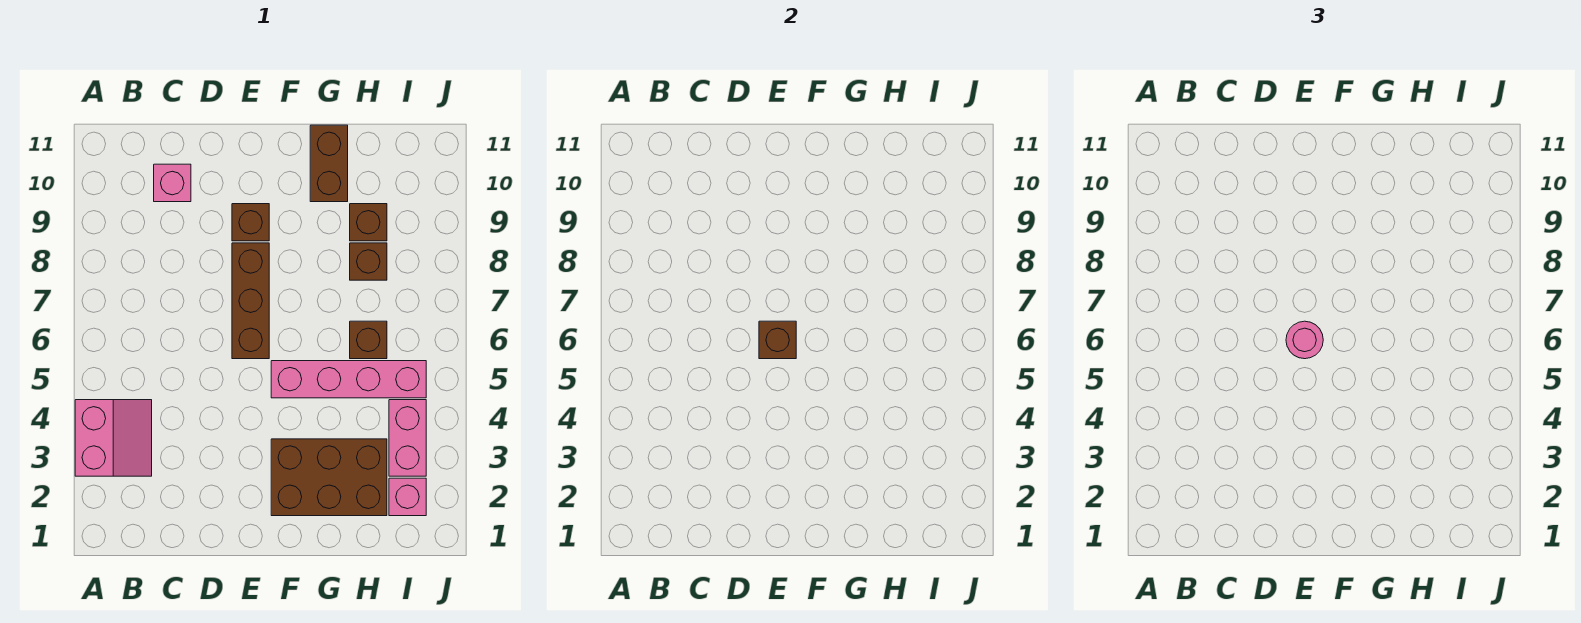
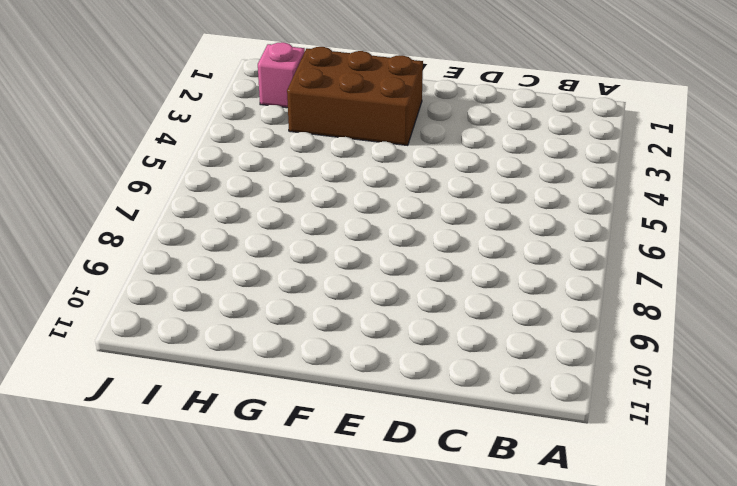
none -> pink 2x2 slope [75,400,152,476]
none -> pink 1x1 brick [154,164,191,202]
none -> brown 1x3 brick [232,243,269,359]

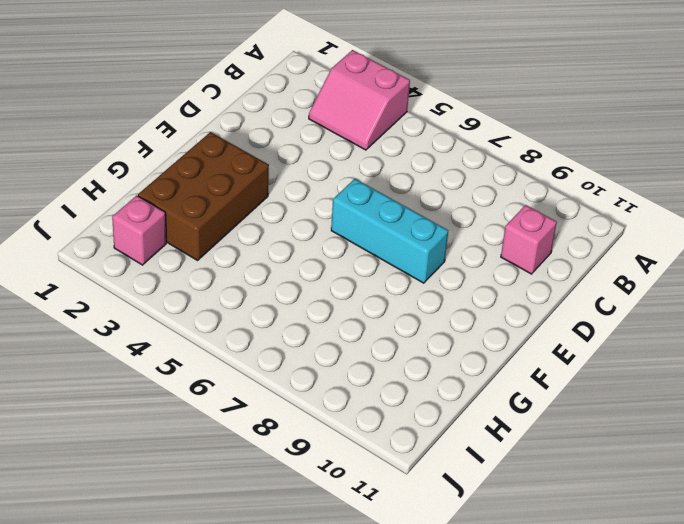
cyan 1x3 brick [331,179,448,283] -> brown 1x3 brick [232,243,269,359]
none -> brown 1x1 brick [232,204,269,241]
none -> pink 1x4 brick [271,361,426,398]
none -> brown 1x2 brick [310,125,348,202]

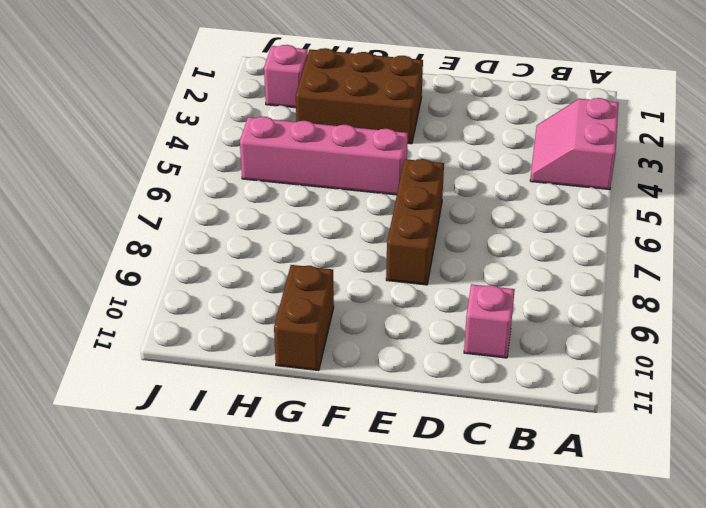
none -> brown 1x1 brick [232,204,269,241]
none -> brown 1x1 brick [350,321,387,359]
none -> brown 1x1 brick [350,243,387,280]

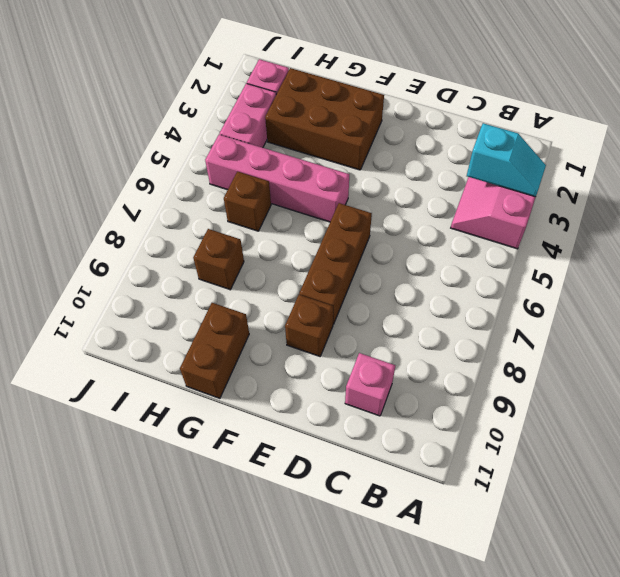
cyan 1x2 slope [467,123,546,197] -> none
none -> brown 1x1 brick [350,204,387,241]
none -> brown 1x1 brick [759,321,796,359]
none -> pink 1x1 round brick [1286,321,1323,359]

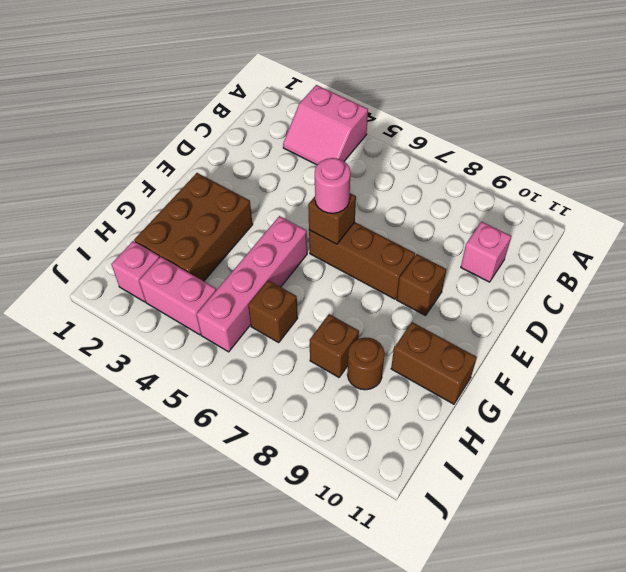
brown 1x1 round brick [347,337,385,390] -> brown 1x1 brick [350,204,387,241]

